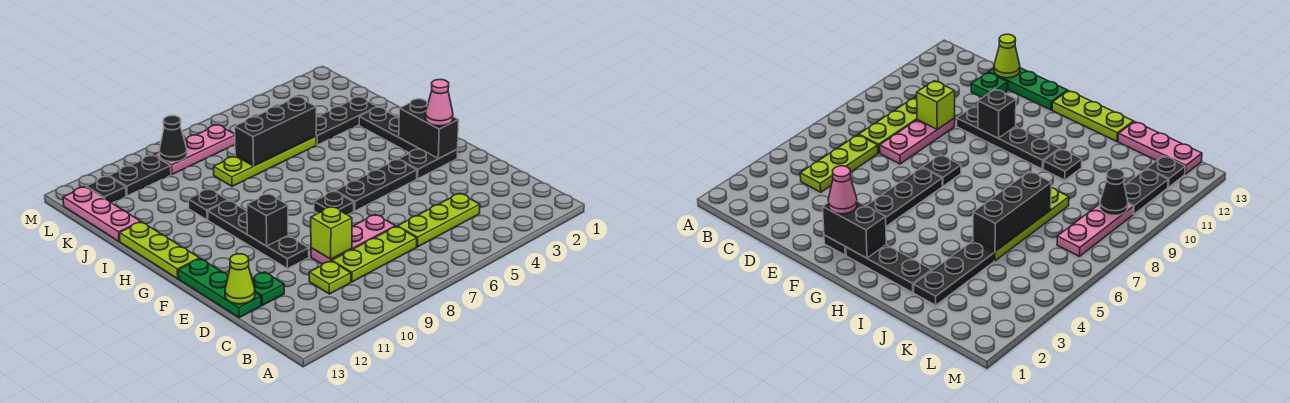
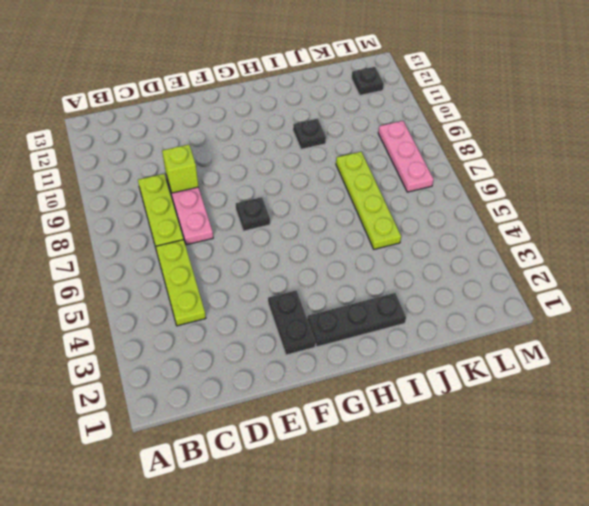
none -> lime 1x1 plate [309,261,351,294]
none -> green 1x1 plate [252,272,284,305]
none -> green 1x3 plate [178,259,261,318]

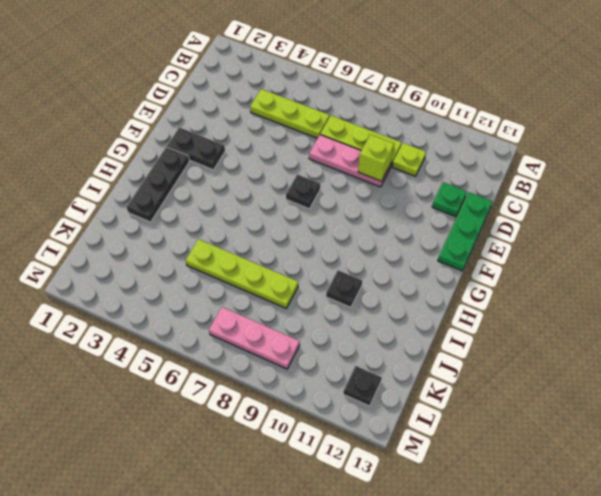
none -> black 1x4 plate [208,201,309,269]
none -> black 1x3 plate [335,159,417,211]
none -> lime 1x3 plate [119,222,200,279]

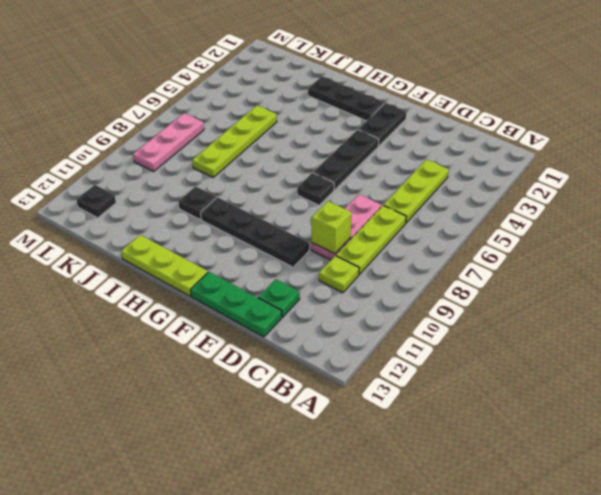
none -> black 1x3 plate [316,97,377,145]
none -> pink 1x3 plate [63,187,141,241]
none -> black 1x2 plate [109,155,171,196]

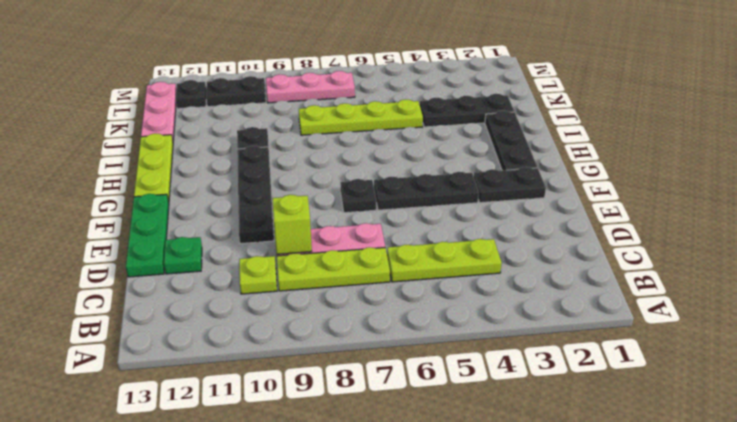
none -> lime 1x1 cone [225,254,255,304]
none -> black 1x2 brick [399,99,459,159]
none -> black 1x1 brick [247,194,288,246]

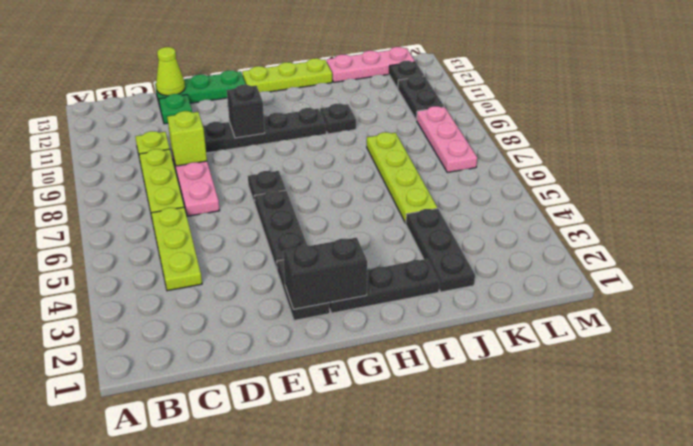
none -> black 1x3 brick [235,97,316,166]
none -> black 1x1 cone [159,116,187,162]
none -> pink 1x1 cone [426,80,453,126]

